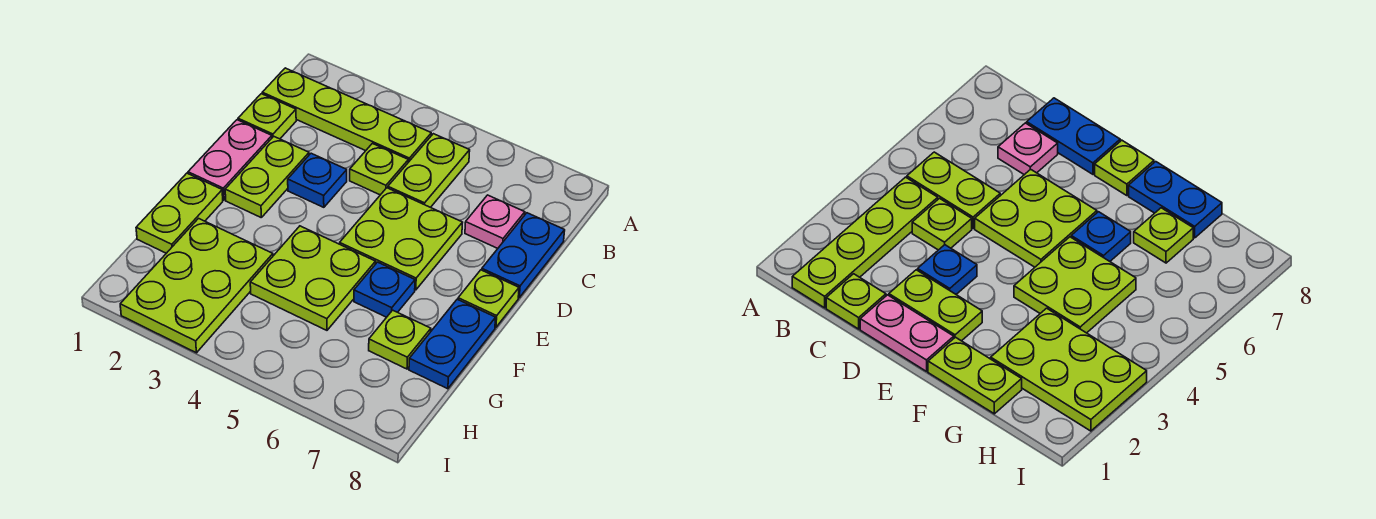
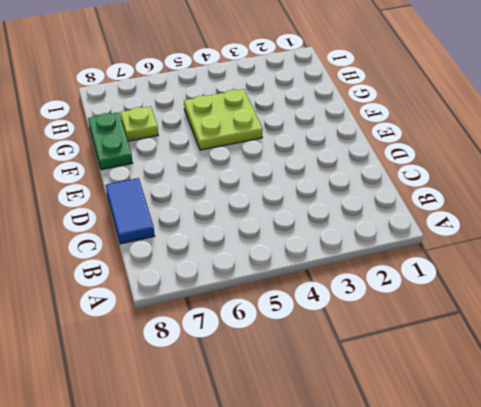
blue 1x2 tile [106,178,155,244] -> blue 1x2 plate [482,213,565,298]
green 1x2 plate [88,112,133,170] -> blue 1x2 plate [409,299,496,389]
none -> lime 1x4 plate [262,68,431,162]
none -> lime 1x2 plate [388,134,470,207]
none -> lime 1x1 plate [238,94,296,139]

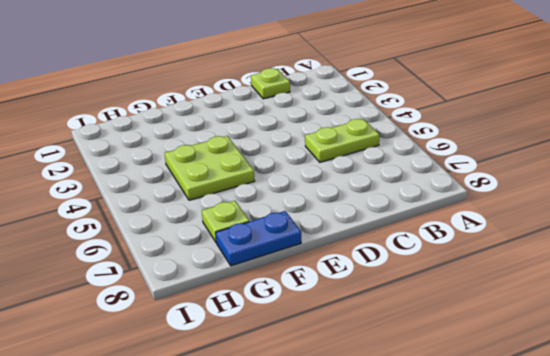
none -> lime 1x4 plate [262,68,431,162]
none -> lime 1x1 plate [350,143,408,195]
none -> pink 1x1 plate [465,195,525,248]

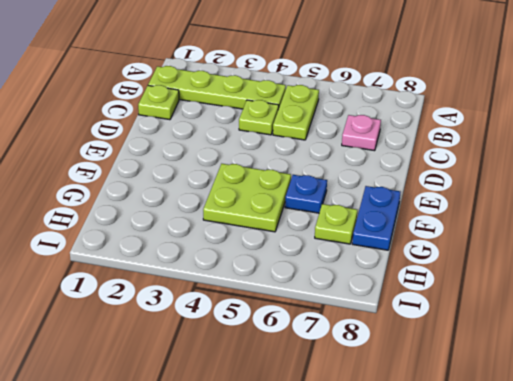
none -> blue 1x2 plate [482,213,565,298]
none -> pink 1x2 plate [188,120,272,200]
none -> lime 1x2 plate [225,136,309,217]

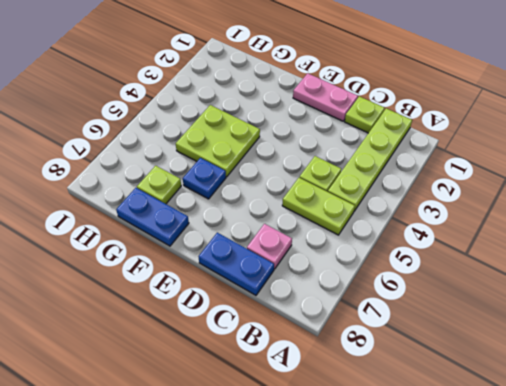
none -> lime 1x2 plate [225,136,309,217]
none -> blue 1x1 plate [288,153,347,207]
none -> lime 2x2 plate [340,188,463,290]

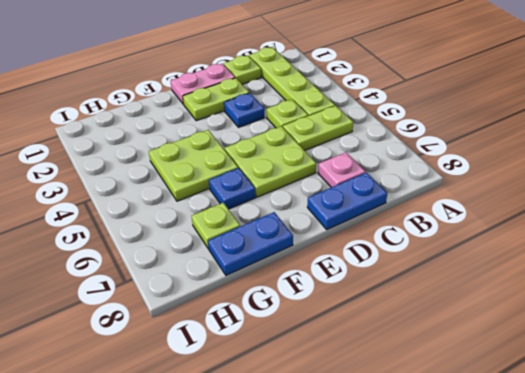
none -> lime 1x1 plate [458,270,519,327]
none -> lime 1x2 plate [136,173,223,253]
none -> lime 2x3 plate [120,218,273,353]

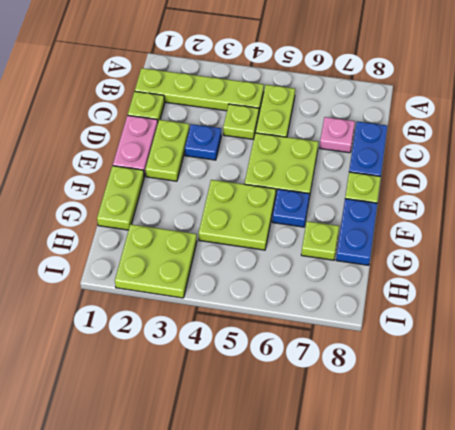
lime 2x2 plate [115,224,197,298] -> lime 2x3 plate [120,218,273,353]

